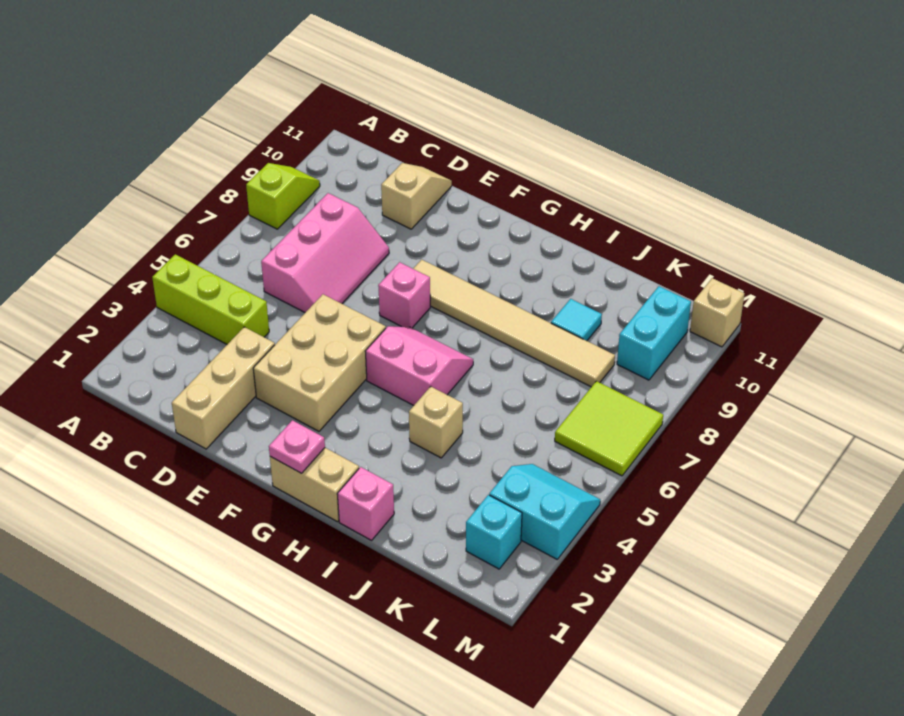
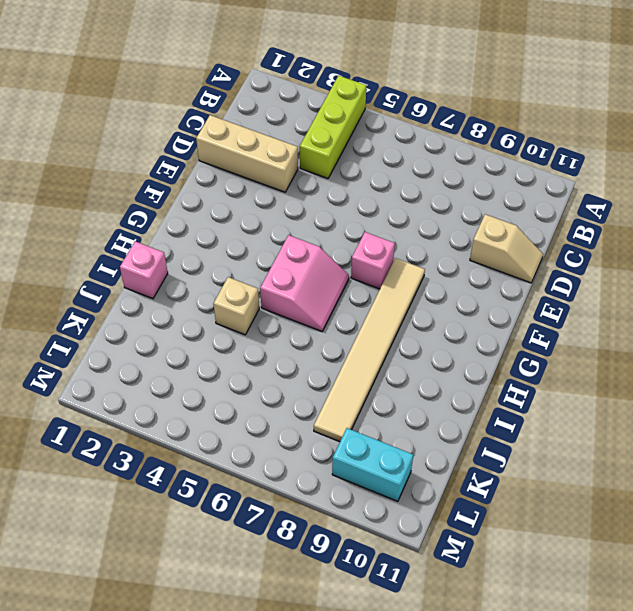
none -> lime 1x2 slope [246,163,320,229]
none -> pink 2x3 slope [261,193,389,312]
none -> tan 2x3 brick [253,294,386,431]

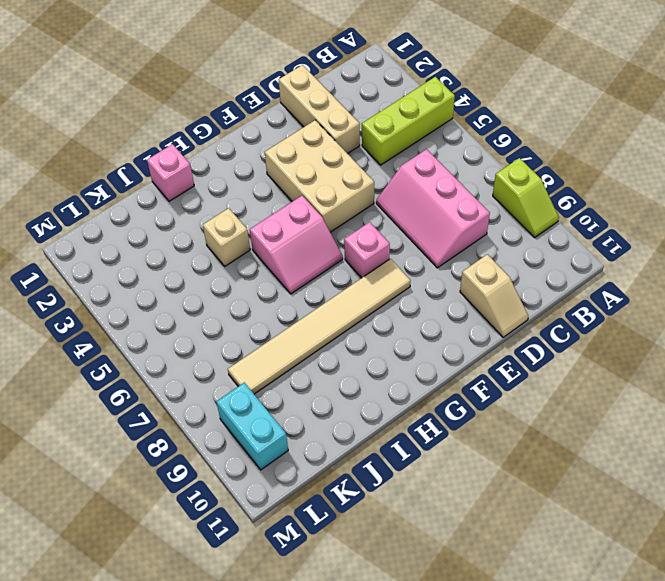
none -> tan 1x2 brick [270,448,359,522]
none -> cyan 1x1 tile [551,299,602,341]
none -> cyan 1x1 brick [466,495,522,569]

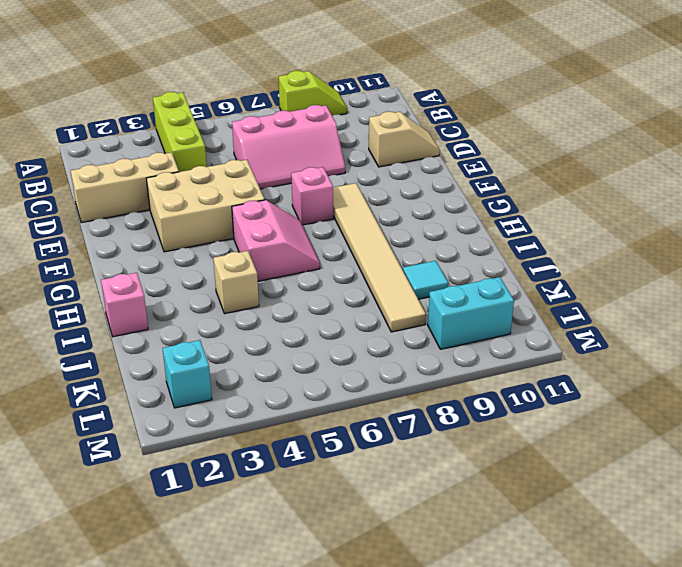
none -> tan 1x2 brick [270,448,359,522]
none -> cyan 2x2 slope [489,464,600,559]
none -> lime 2x2 tile [555,381,663,476]

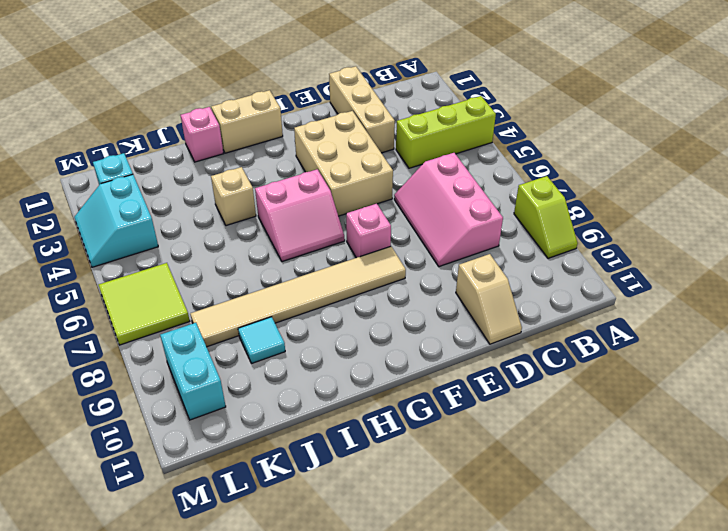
cyan 2x2 slope [74,174,158,267] -> cyan 2x2 slope turned to [489,464,600,559]
none -> tan 1x1 brick [690,278,744,347]
none -> pink 1x1 plate [269,420,325,473]

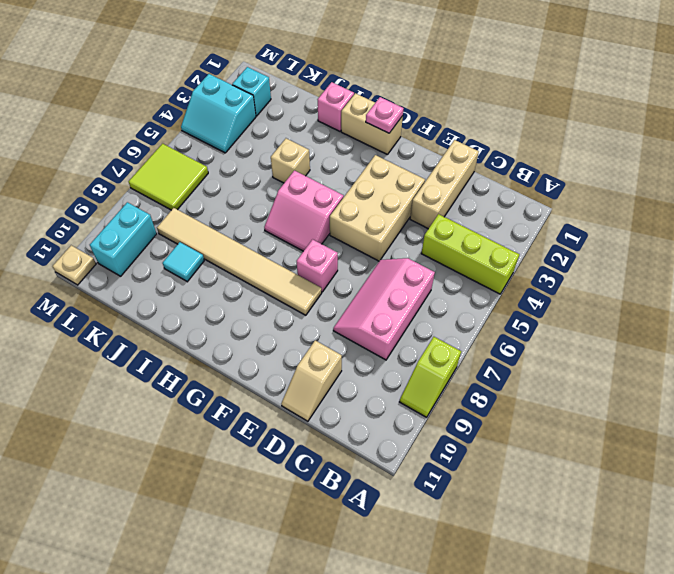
tan 1x1 plate [53,245,96,285] -> tan 1x1 brick [690,278,744,347]

